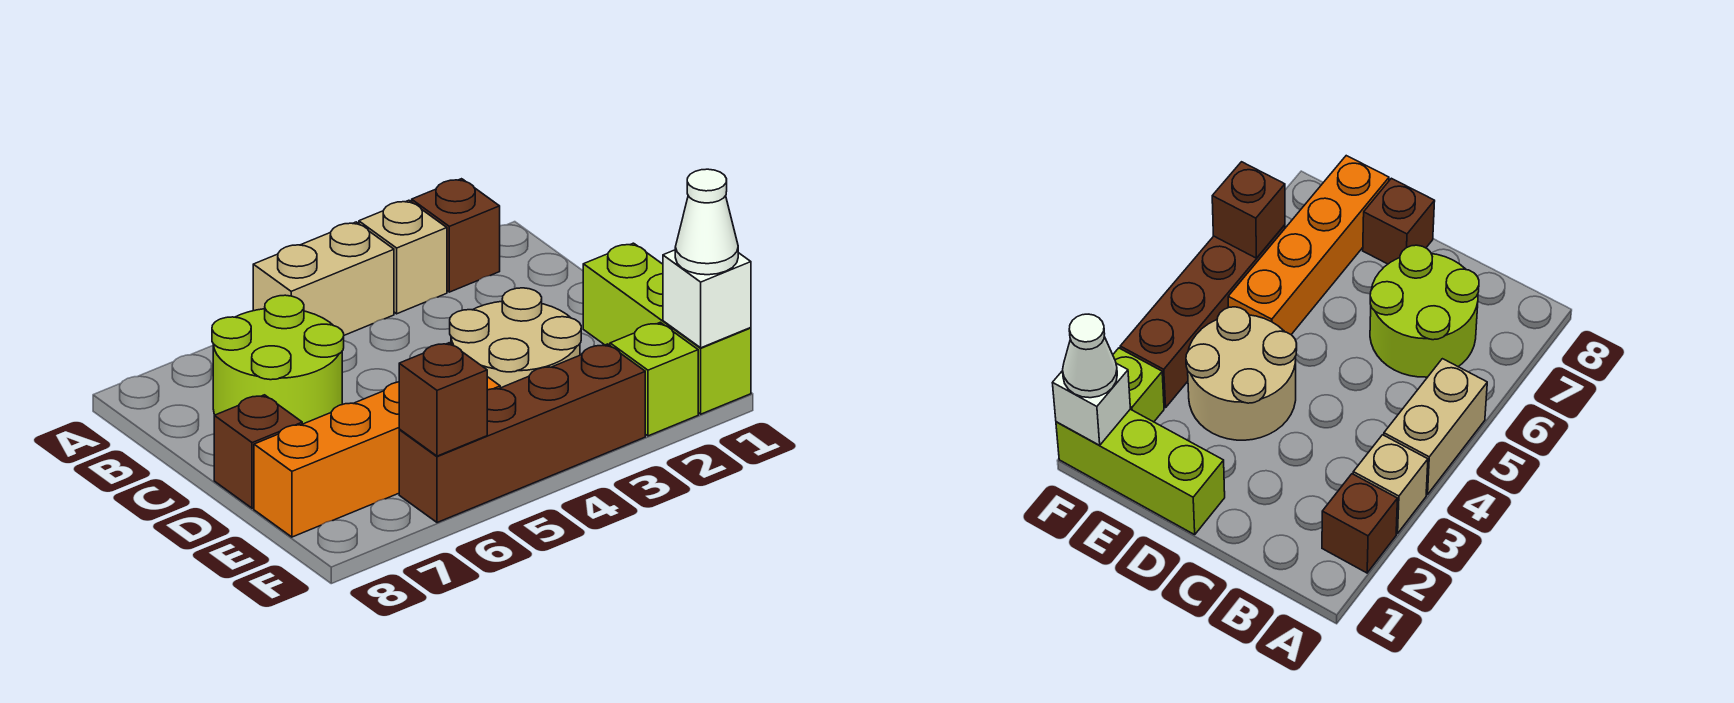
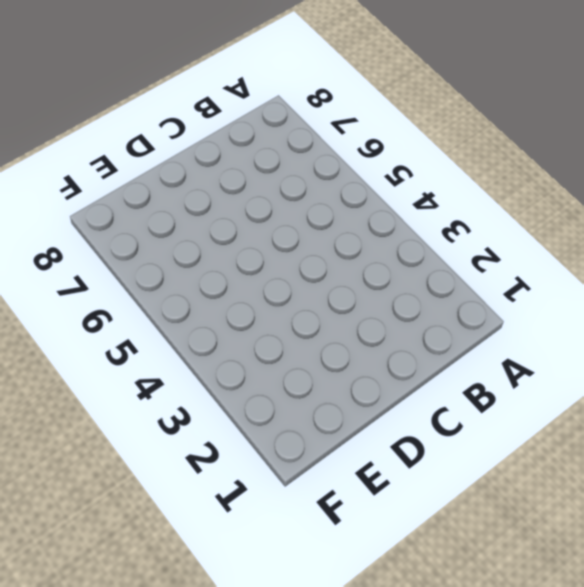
none -> brown 1x1 brick [412,179,500,292]
none -> tan 1x1 brick [359,200,447,314]
none -> tan 1x2 brick [253,222,394,335]

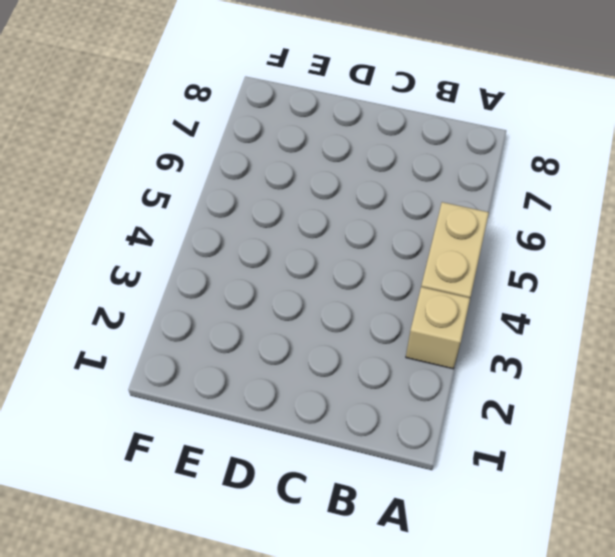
none -> brown 1x1 brick [412,179,500,292]
none -> lime 2x2 round brick [212,295,344,424]
none -> lime 1x3 brick [583,243,751,414]

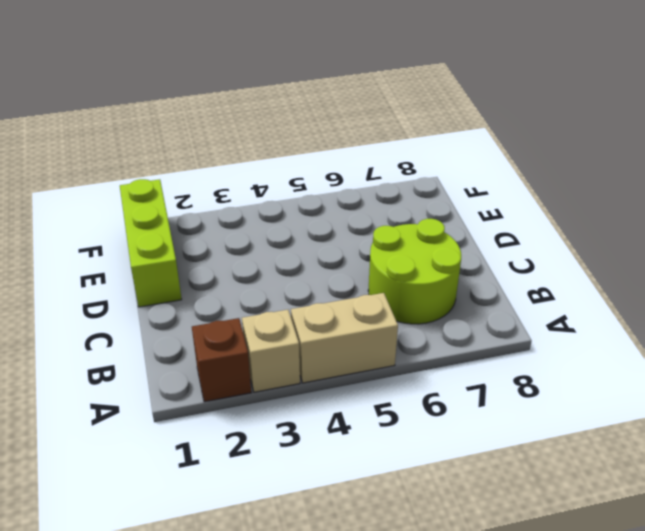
none -> tan 2x2 round brick [450,288,581,388]
none -> brown 1x1 brick [214,395,302,508]
none -> orange 1x4 brick [254,377,500,537]

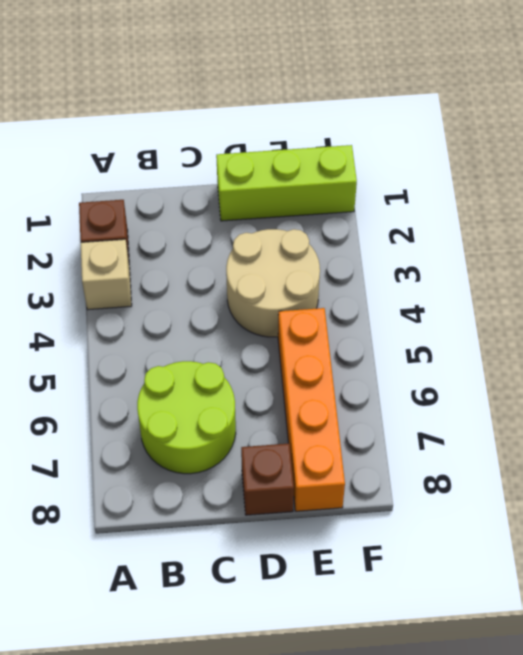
none -> tan 1x2 brick [253,222,394,335]
none -> lime 1x1 brick [610,322,698,436]
none -> brown 1x4 brick [399,344,645,523]

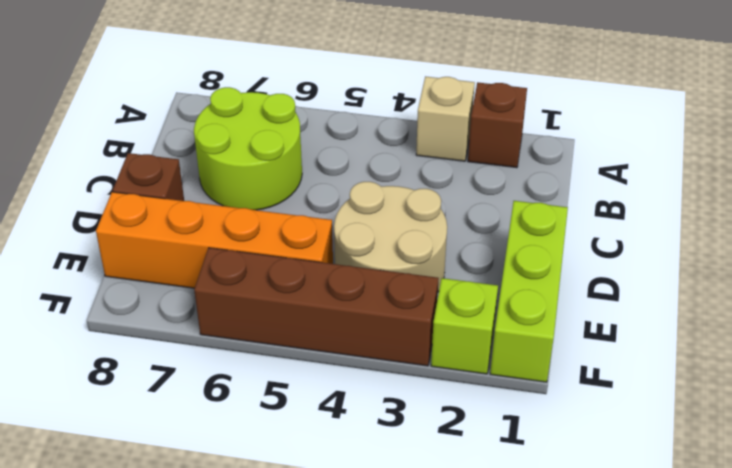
none -> tan 1x2 brick [253,222,394,335]
none -> white 1x1 brick [663,250,751,348]
none -> brown 1x1 brick [399,343,487,456]

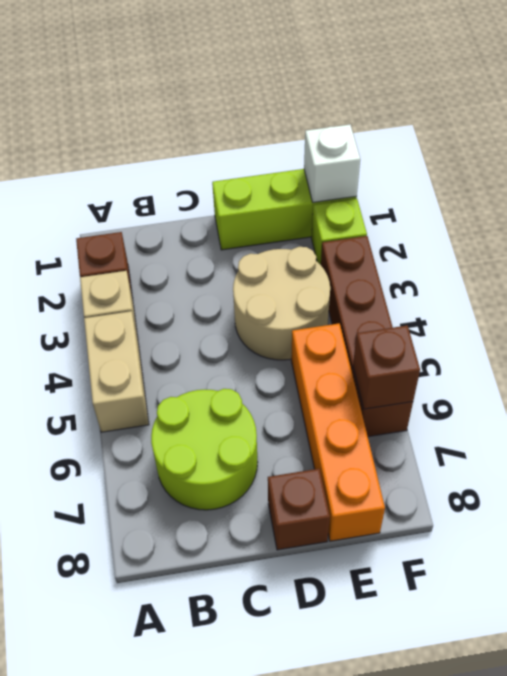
none -> white 1x1 cone [675,169,738,275]

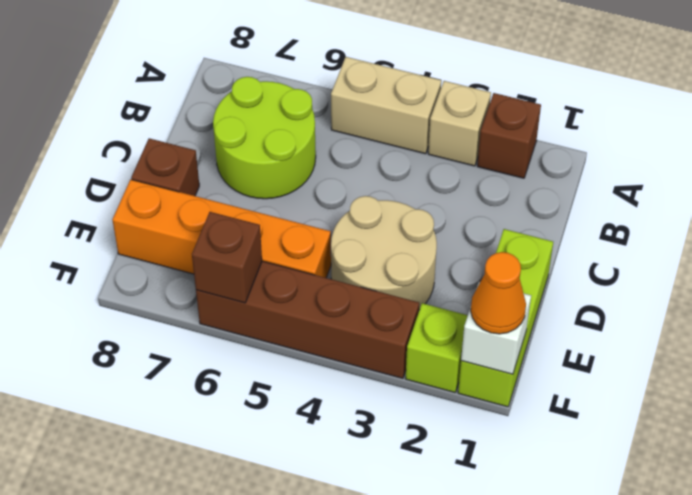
orange 1x1 cone [471,252,526,334] -> white 1x1 cone [675,169,738,275]

